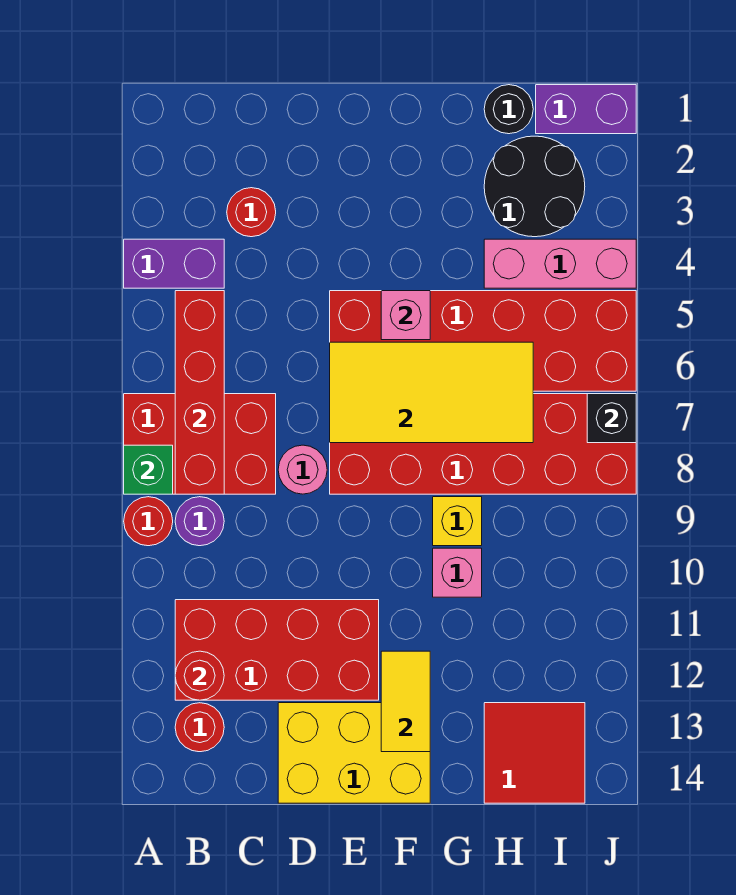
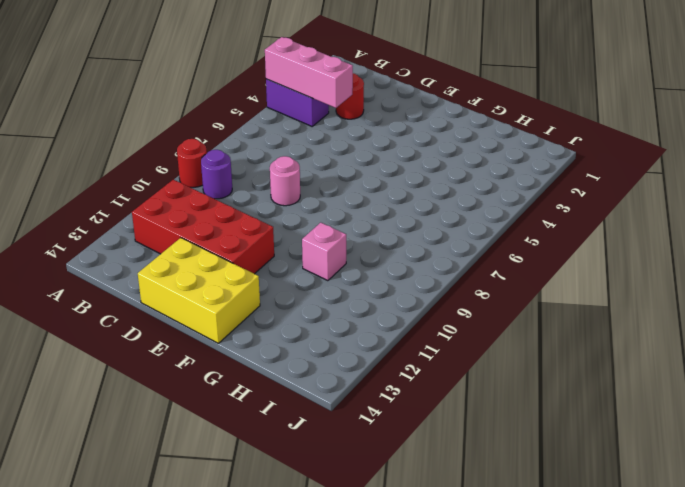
pink 1x3 brick [265,37,353,108] -> pink 1x3 brick moved to [484,239,636,288]
none -> red 2x3 brick [124,394,276,494]
none -> red 1x1 round brick [175,703,224,752]
none -> red 2x6 brick [330,291,636,391]

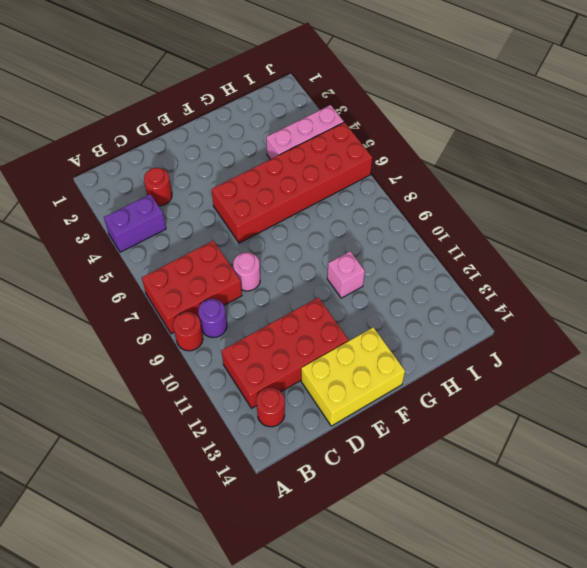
none -> red 2x6 brick [330,394,636,494]
none -> yellow 1x1 brick [433,497,482,546]
none -> black 1x1 round brick [484,85,533,134]

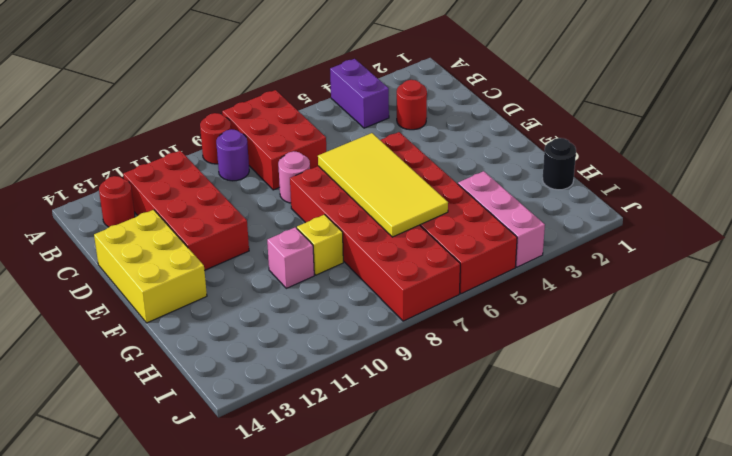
none -> black 2x2 round brick [484,136,585,237]
none -> red 2x2 tile [484,703,585,803]
none -> purple 1x2 brick [536,85,636,134]

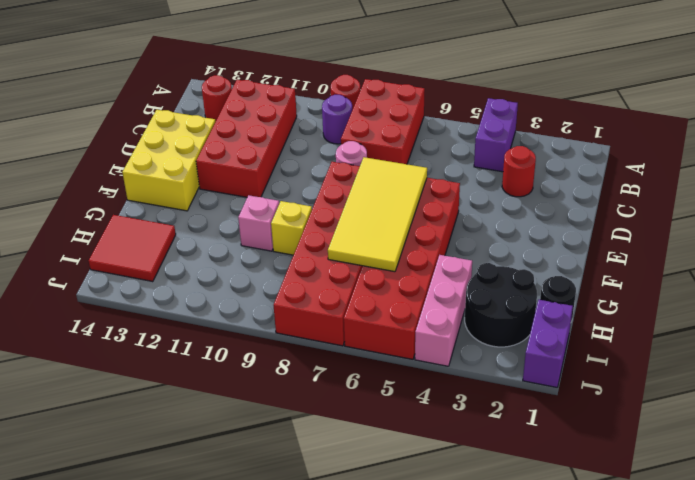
none -> green 1x1 brick [124,445,173,494]
none -> red 1x4 brick [175,291,224,494]
none -> red 1x1 round brick [175,651,224,700]

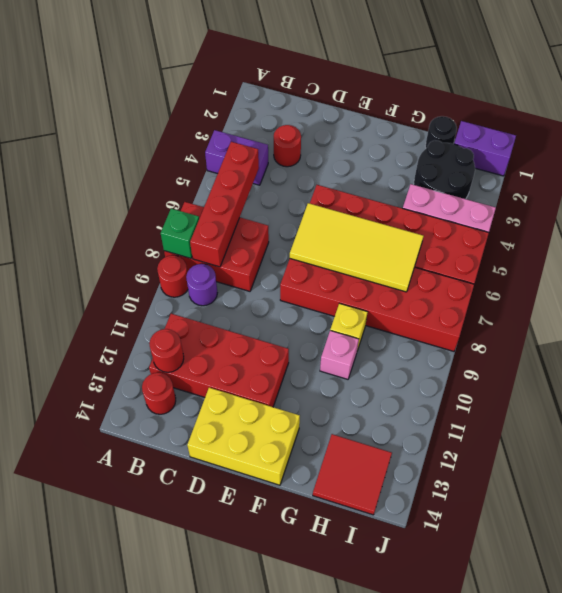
none -> pink 1x1 round brick [278,445,327,494]
none -> pink 1x1 brick [381,291,430,340]
none -> yellow 1x2 tile [381,651,430,752]

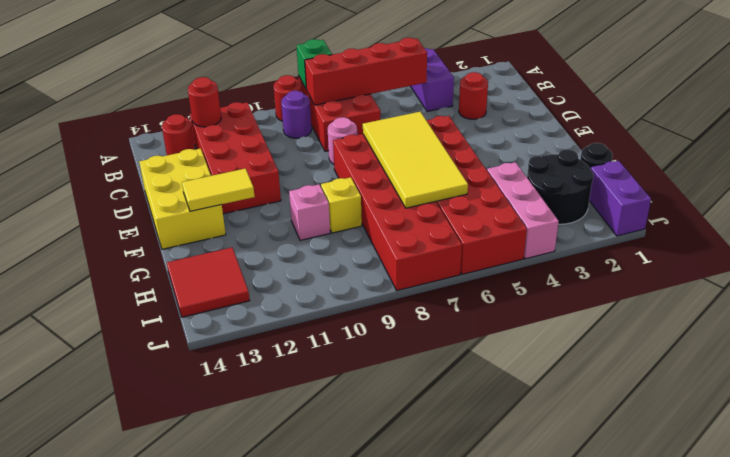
none -> pink 1x1 brick [381,291,430,340]
none -> black 1x1 brick [587,394,636,443]

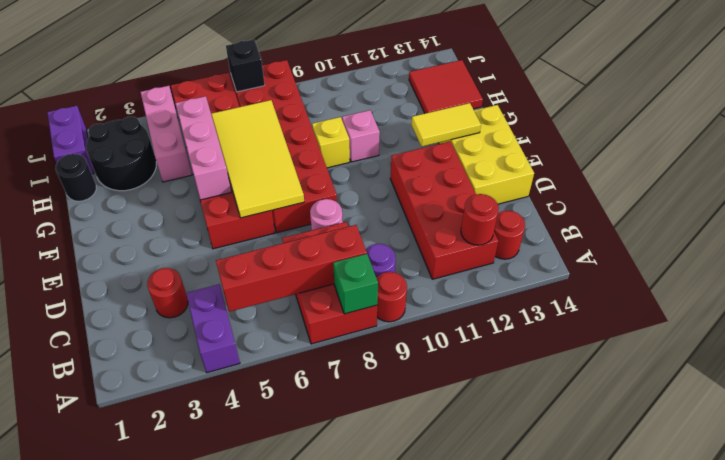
pink 1x3 brick [175,96,231,200] -> pink 1x1 brick [381,291,430,340]

